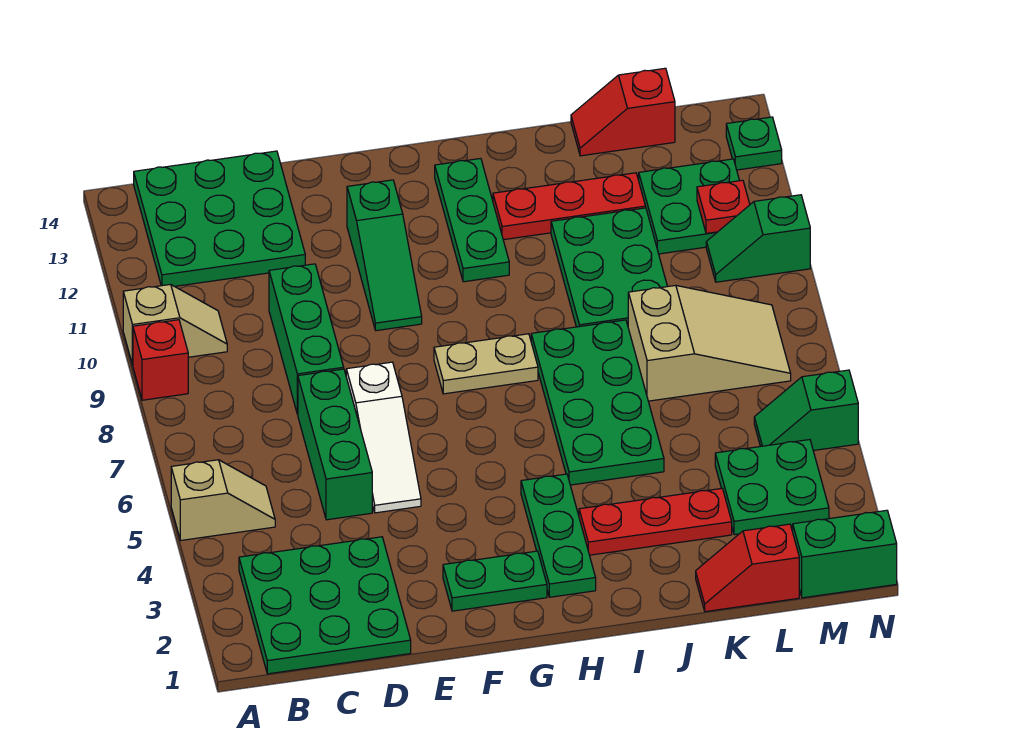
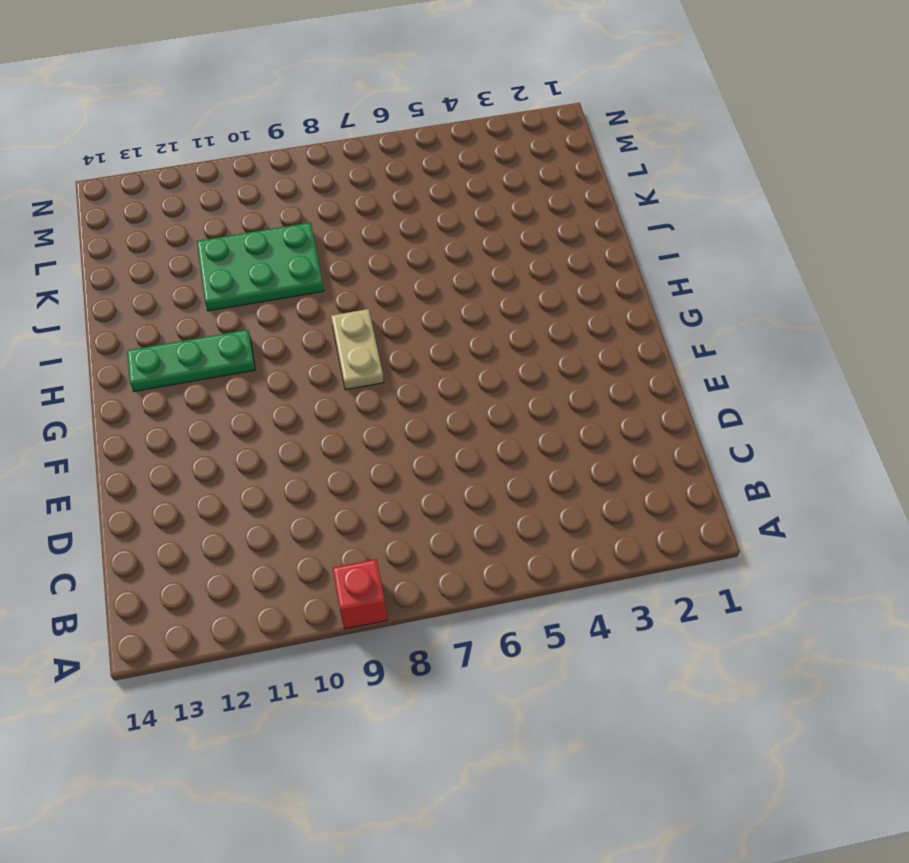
none -> tan 1x2 slope [171,460,275,540]
none -> tan 1x2 slope [123,284,227,365]
none -> green 3x3 plate [239,537,411,674]

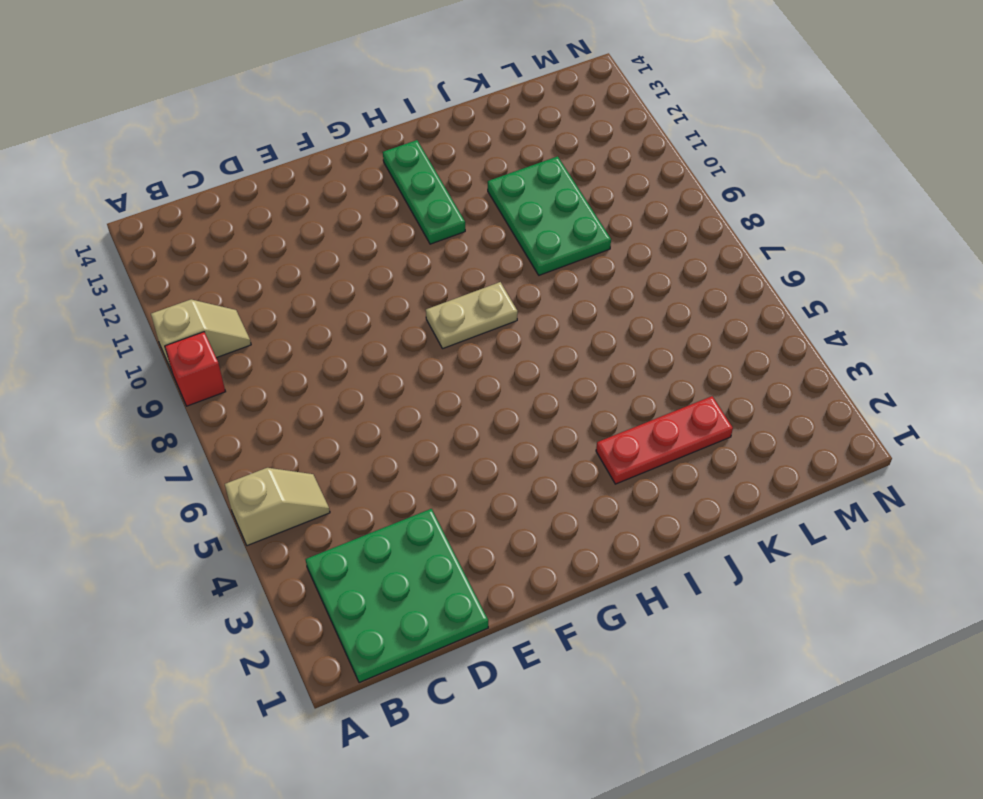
none -> green 3x3 plate [134,151,305,286]
none -> green 1x3 brick [298,369,372,520]
none -> green 1x3 brick [269,264,344,414]

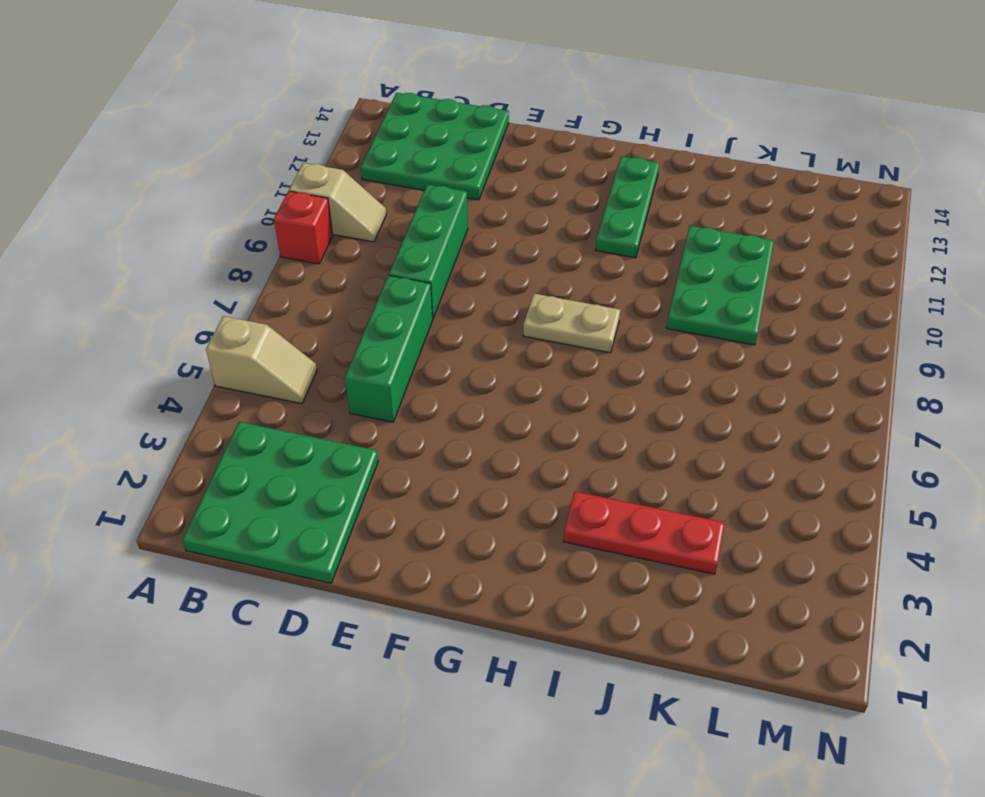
none -> white 1x3 slope [346,362,421,513]
none -> green 1x2 plate [443,551,547,611]
none -> green 1x3 slope [347,180,422,331]

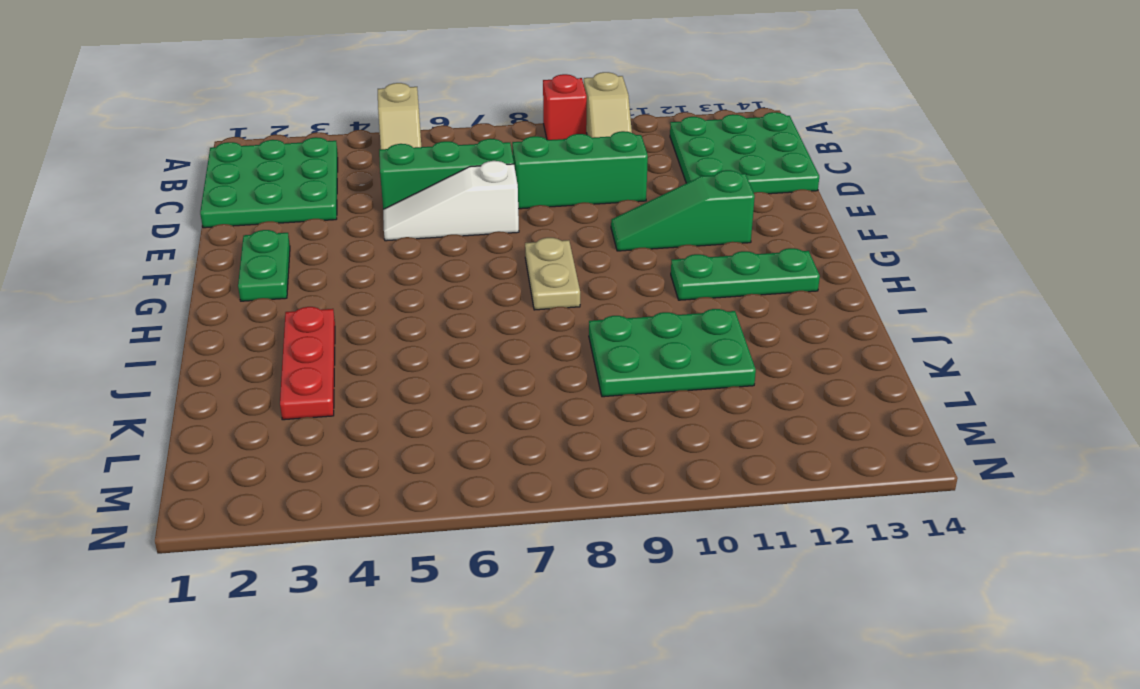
none -> green 1x3 plate [521,474,596,597]
none -> green 2x4 plate [531,320,664,485]
none -> red 1x3 plate [493,173,646,240]

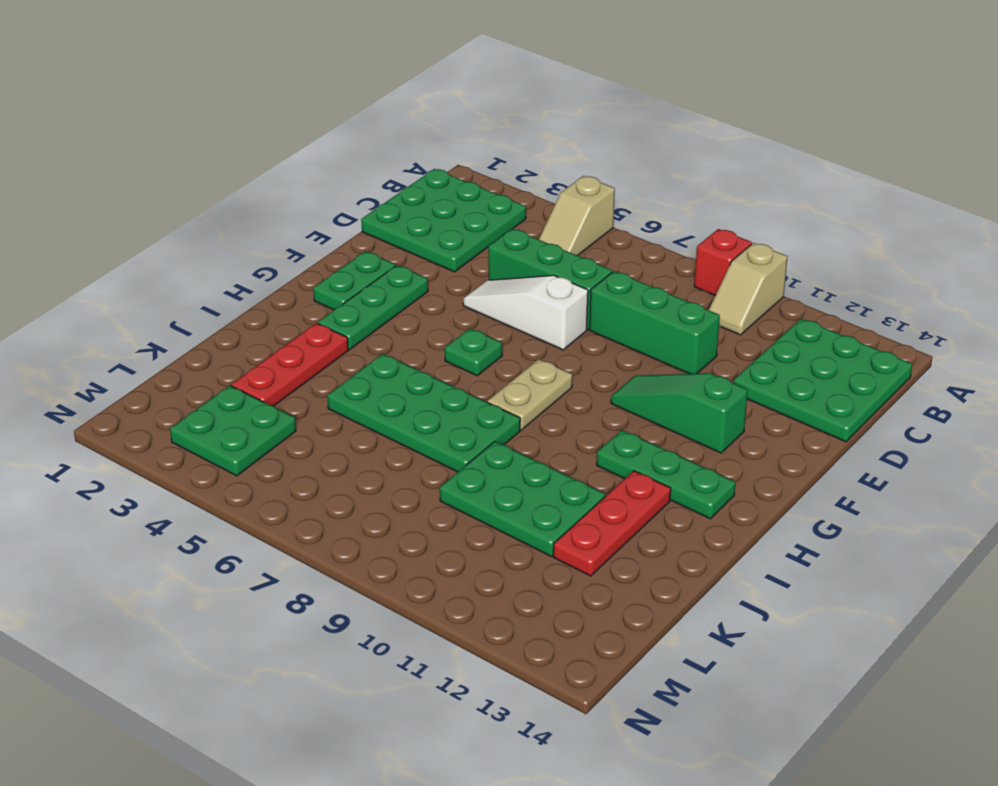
green 1x3 plate [318,265,428,350] -> green 1x3 plate turned to [521,474,596,597]
green 1x1 plate [445,328,502,376] -> green 1x1 plate moved to [726,117,782,170]
none -> red 1x2 slope [696,524,799,612]
none -> tan 2x3 slope [628,285,791,401]
none -> red 1x2 slope [571,68,675,156]

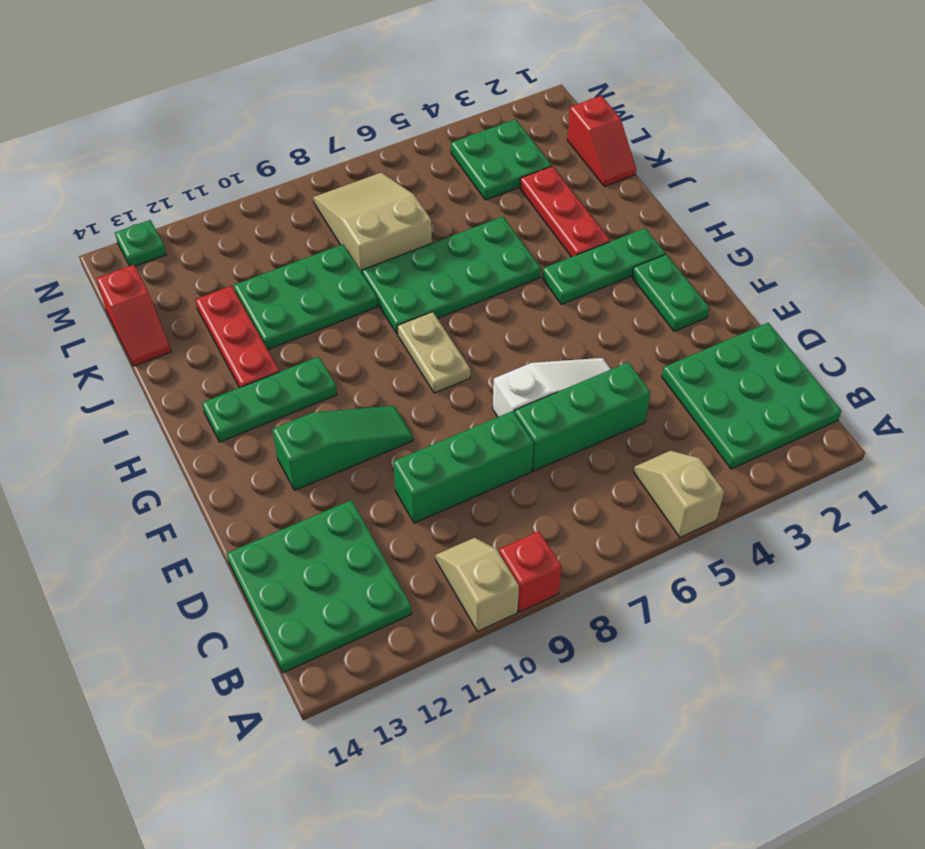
none -> green 2x2 plate [639,159,739,254]
none -> green 1x2 brick [793,510,897,598]
none -> green 1x2 slope [754,370,858,451]

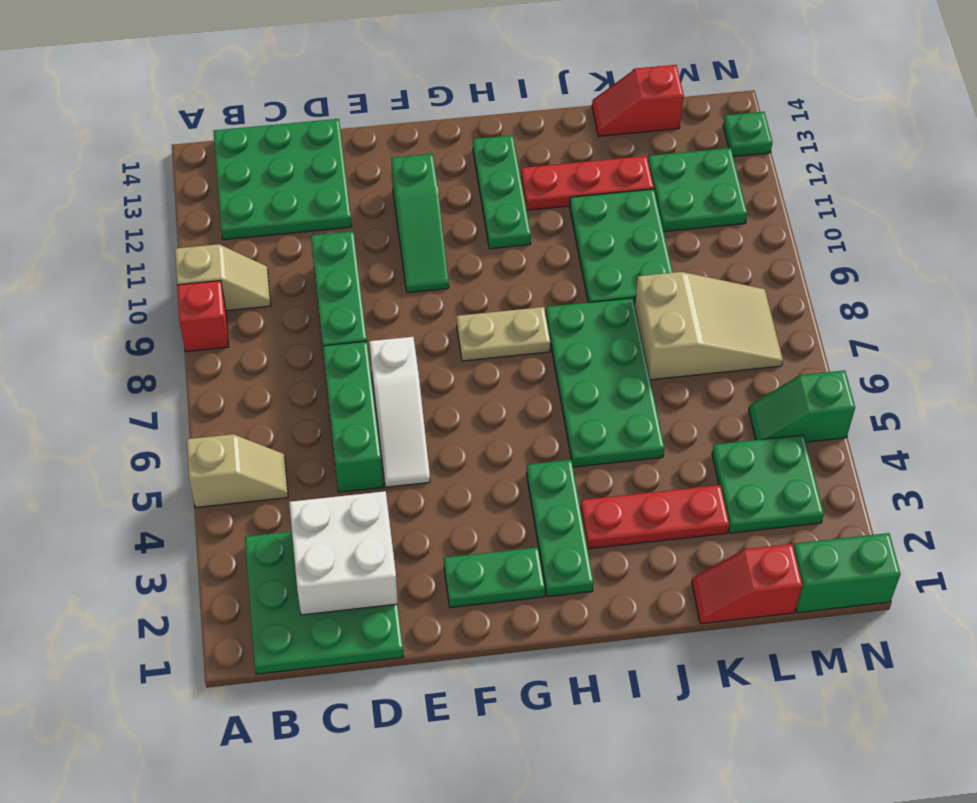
white 2x2 brick [289,491,398,615] -> none
none -> green 1x2 slope [706,195,810,282]
none -> red 1x1 plate [697,180,750,233]

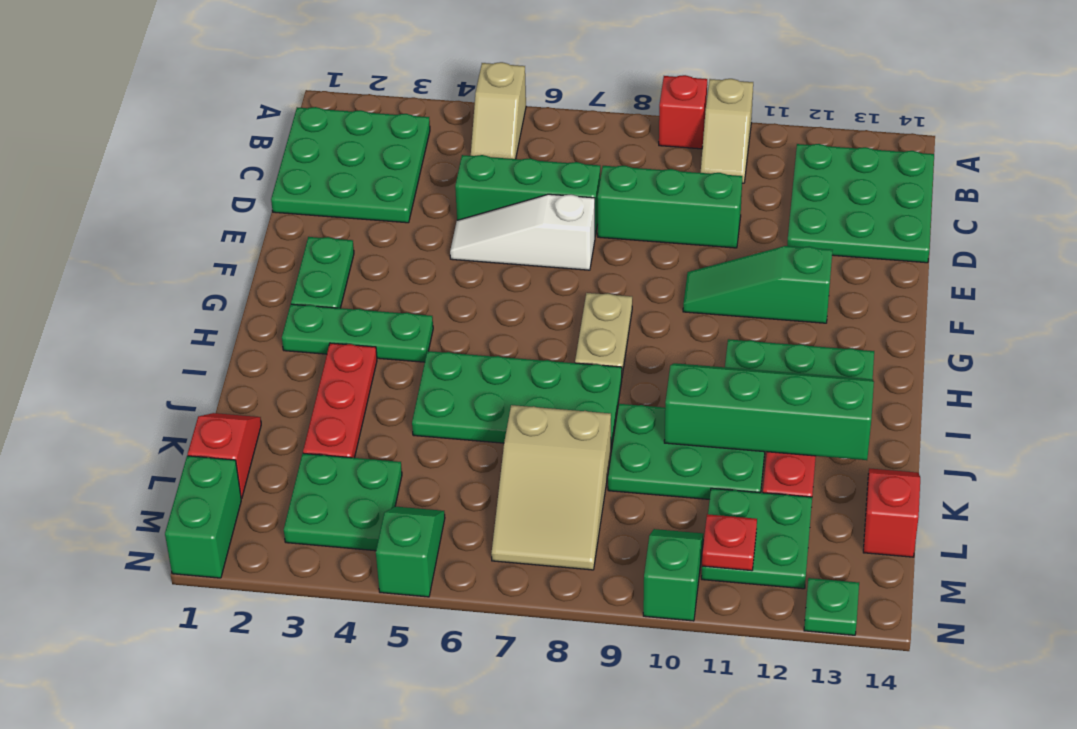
green 2x4 slope [664,363,874,460] -> none

